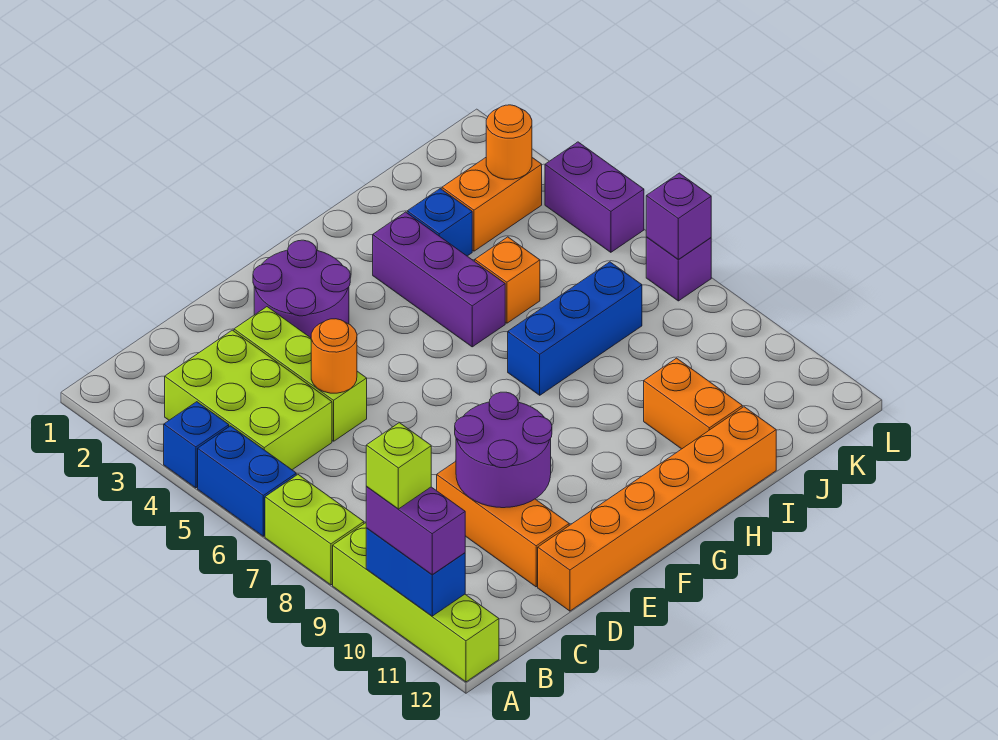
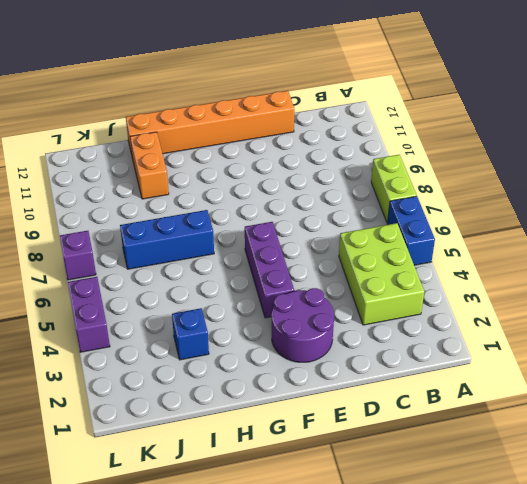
purple 1x3 brick [245,222,294,318] -> purple 1x3 brick moved to [373,212,505,347]
none -> blue 1x1 brick [164,402,229,488]
none -> lime 1x4 brick [333,523,499,682]
none -> lime 1x3 brick [234,307,367,441]

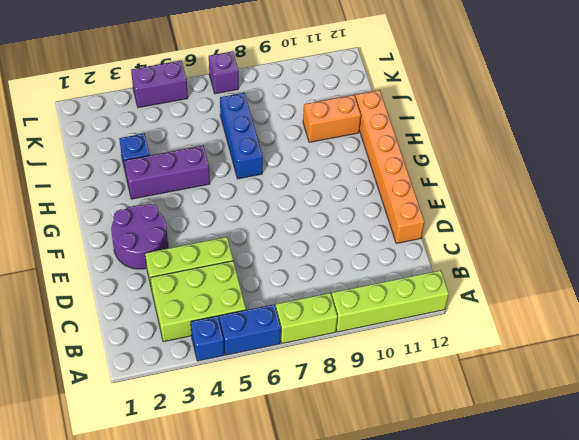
none -> orange 1x3 brick [437,461,569,587]
none -> orange 1x1 brick [475,237,540,323]
none -> orange 1x2 brick [442,158,542,251]

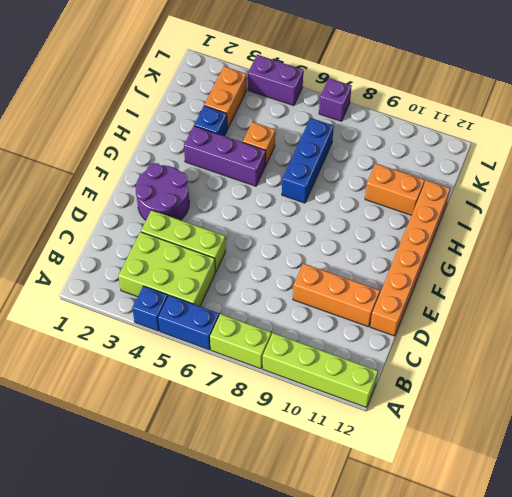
none -> blue 1x2 brick [366,528,465,616]
none -> orange 1x1 round brick [311,319,357,393]
none -> purple 2x2 round brick [455,392,552,508]

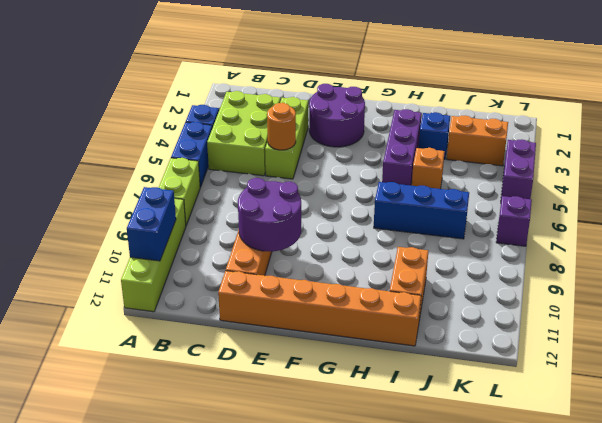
none -> orange 1x1 round brick [486,105,532,179]
none -> purple 1x1 brick [646,173,711,259]
none -> purple 1x2 brick [366,486,465,575]

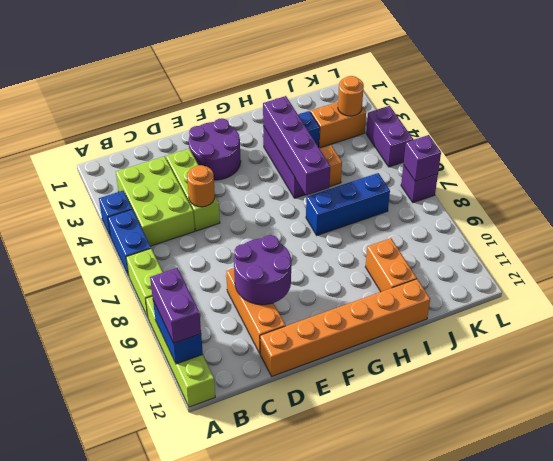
purple 1x4 brick [263,96,330,195] -> none
none -> lime 1x1 brick [366,423,431,509]

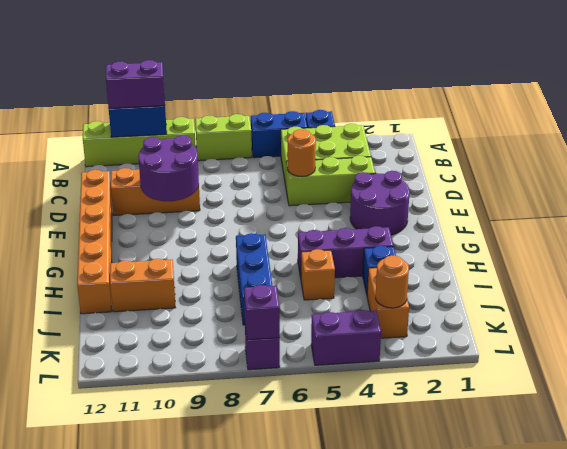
none -> lime 1x1 brick [366,423,431,509]

